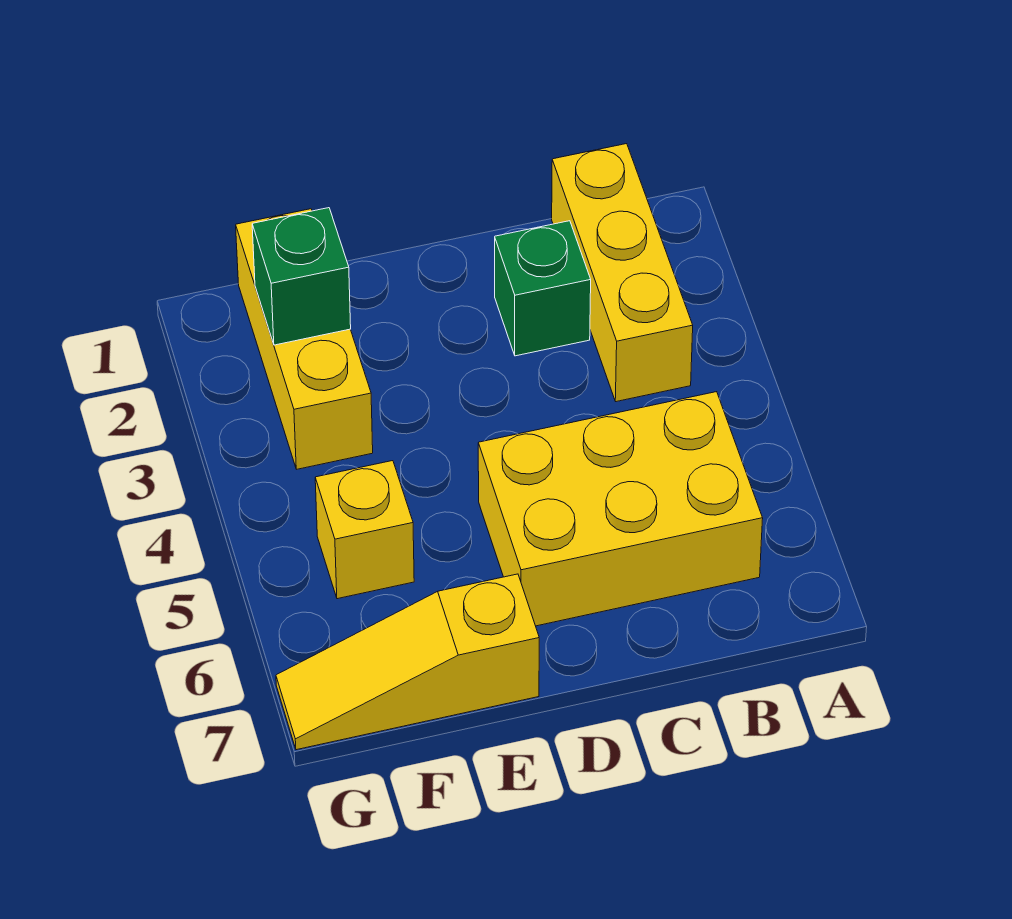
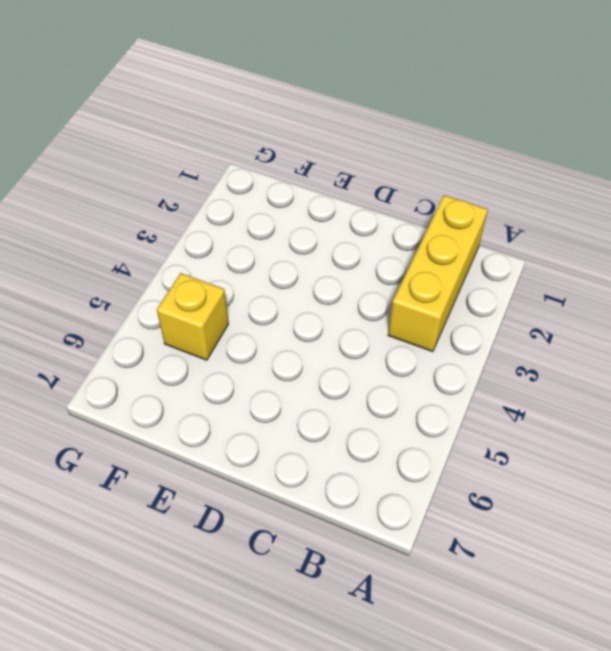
none -> yellow 2x3 brick [478,392,763,626]
none -> green 1x1 brick [495,221,591,356]

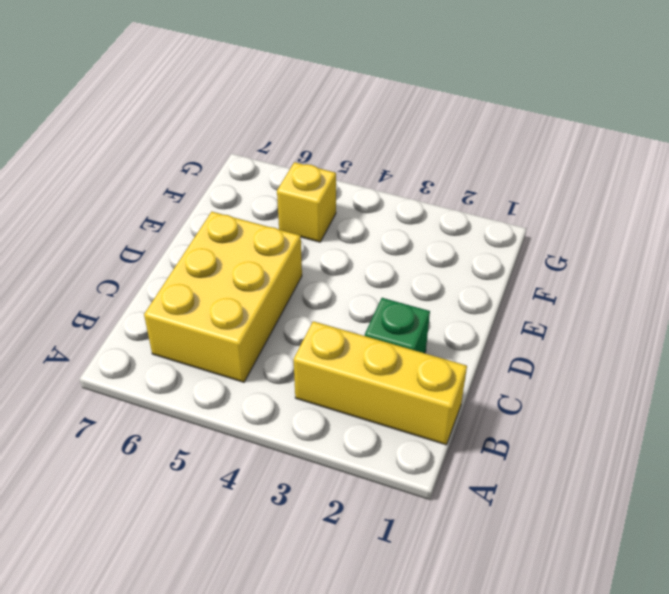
none -> yellow 1x3 slope [276,574,539,750]
none -> yellow 1x3 brick [236,209,373,469]

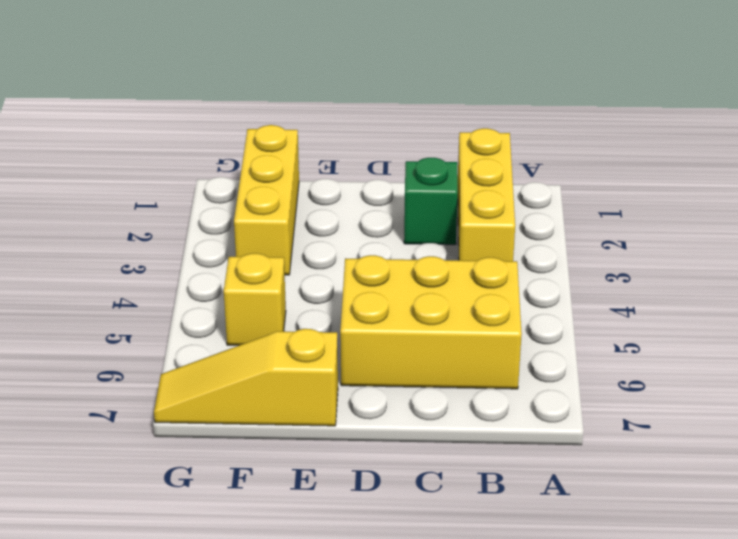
none -> green 1x1 brick [252,208,351,345]

